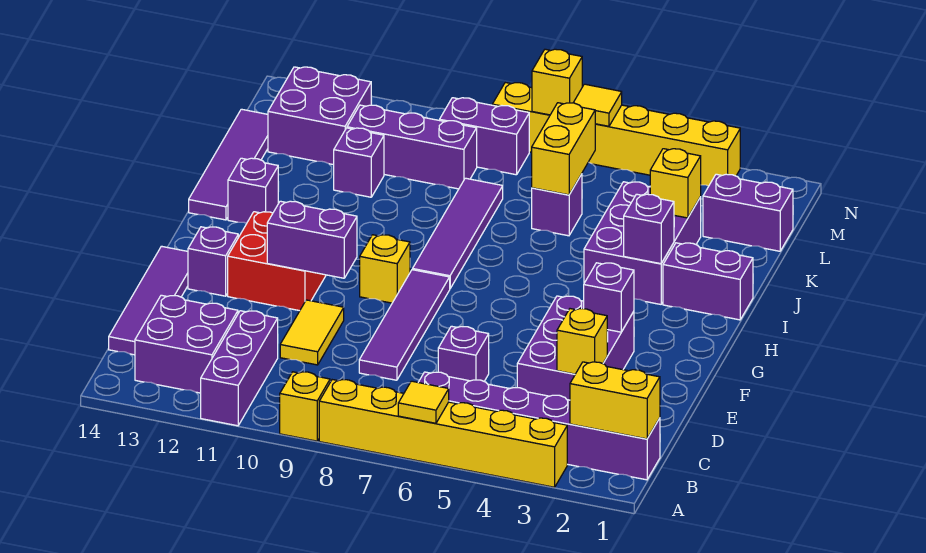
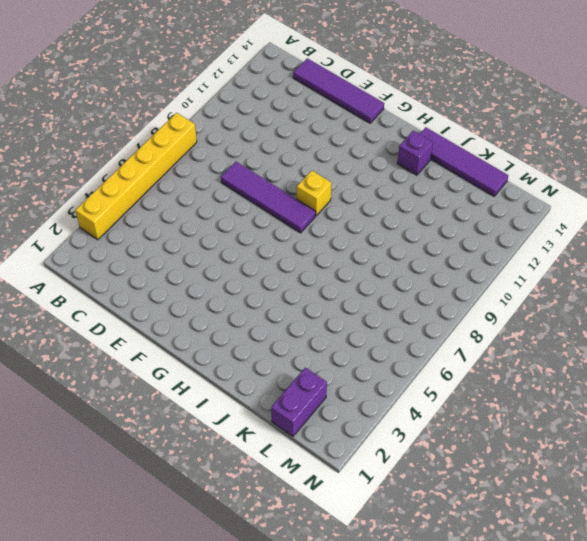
none -> yellow 1x1 brick [280,372,330,441]
none -> purple 1x3 brick [201,311,278,426]
none -> purple 1x6 brick [418,372,660,480]
none -> purple 2x2 brick [135,295,238,393]

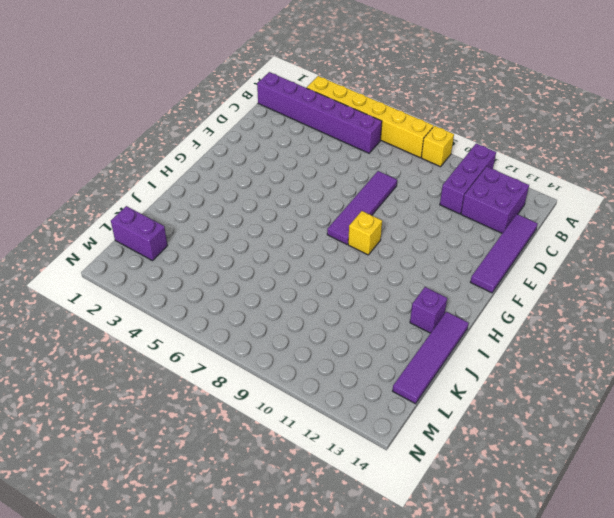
none -> purple 2x3 brick [517,296,634,400]
none -> purple 1x1 brick [438,326,489,381]
none -> yellow 1x2 tile [280,300,344,365]
none -> red 2x2 brick [228,212,326,311]

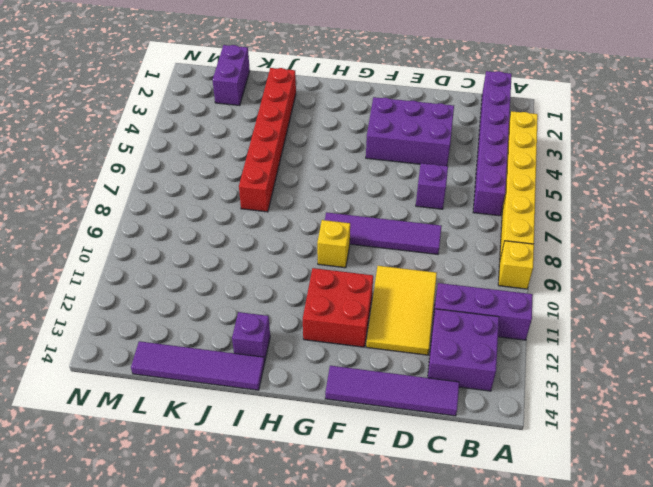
yellow 2x3 tile [366,266,437,355] -> yellow 1x2 tile [280,300,344,365]
red 1x6 brick [239,68,296,212] -> purple 2x3 brick [584,182,701,304]
none -> purple 1x1 brick [188,227,238,296]
none -> purple 1x4 tile [413,178,503,288]
none -> purple 1x2 brick [663,243,753,320]
none -> purple 1x1 brick [532,174,582,236]

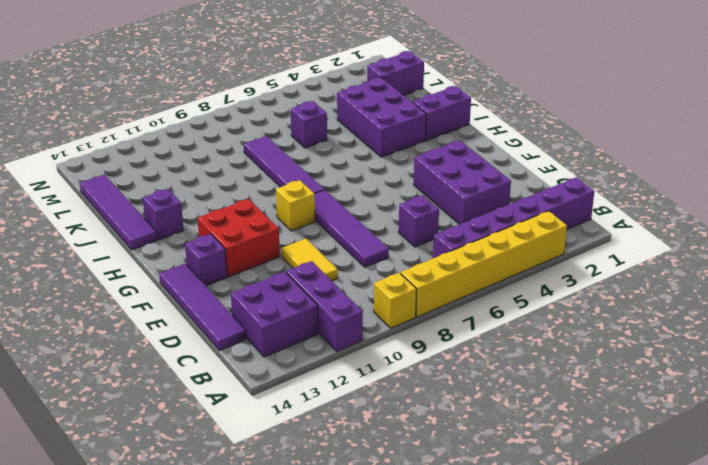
none -> purple 1x1 brick [334,128,384,197]
none -> purple 1x3 brick [347,105,477,189]
none -> purple 2x2 brick [268,67,371,165]
none -> purple 1x2 brick [440,98,529,175]

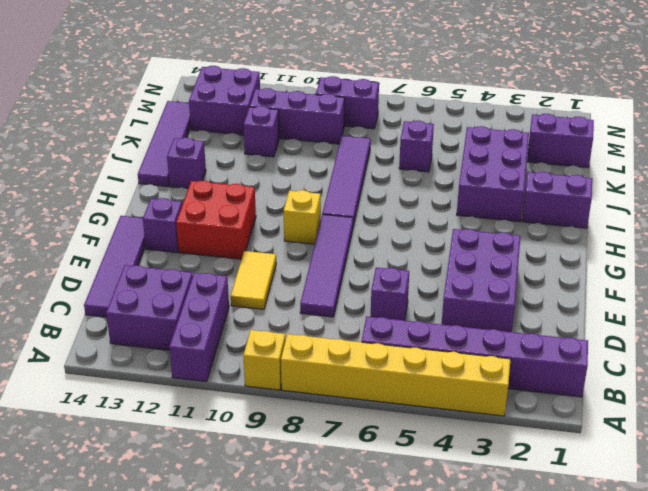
none -> yellow 1x6 brick [492,83,740,186]
none -> yellow 1x1 tile [398,381,449,423]
none -> yellow 1x2 brick [570,362,660,439]
none -> yellow 1x1 brick [557,309,607,374]

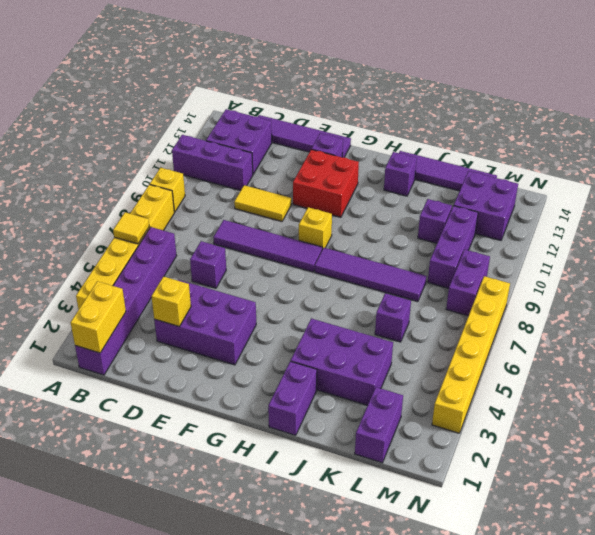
none -> purple 1x1 brick [584,263,634,332]
none -> purple 1x2 brick [267,201,357,278]
none -> purple 1x1 brick [624,194,674,264]
none -> yellow 1x1 brick [650,149,701,218]

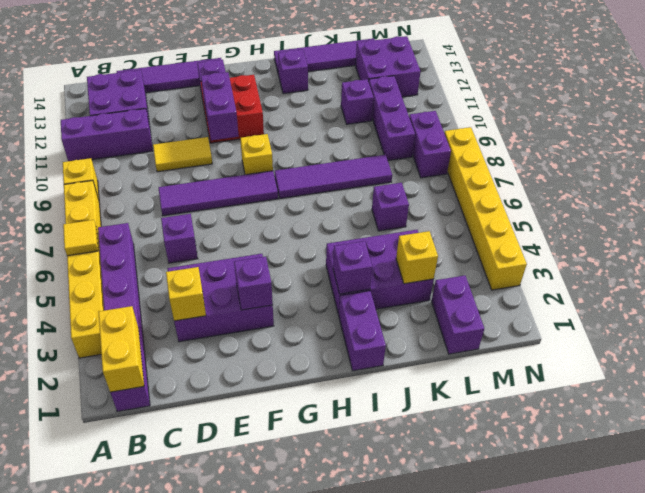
none -> yellow 1x2 brick [532,103,595,195]
none -> yellow 1x1 tile [573,84,622,126]
none -> yellow 1x1 brick [532,49,582,115]

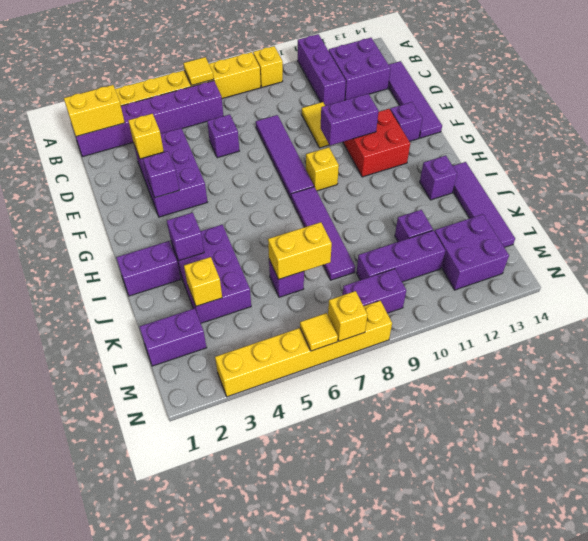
yellow 1x2 brick [268,222,332,279] -> yellow 1x2 brick turned to [532,103,595,195]

